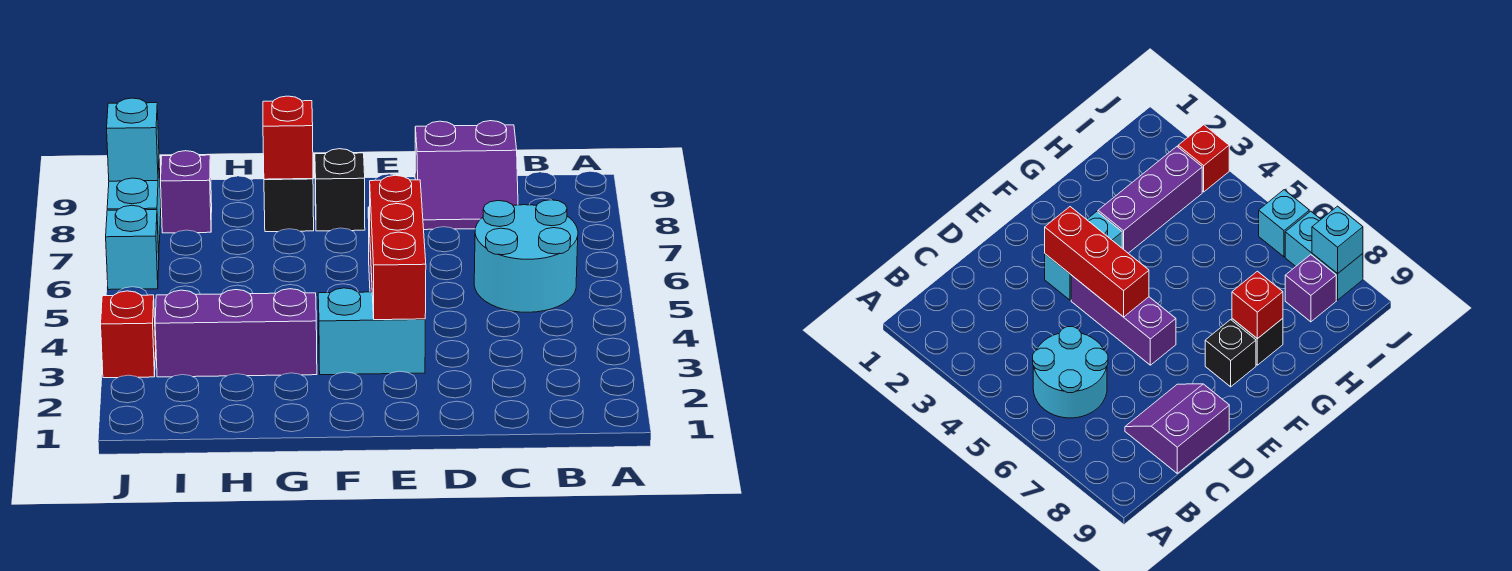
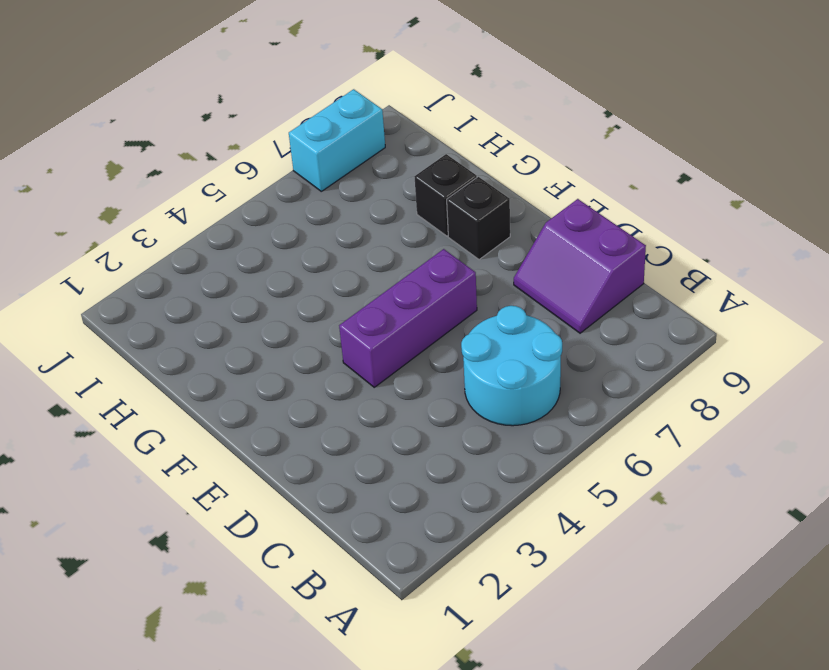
none -> cyan 1x2 brick [318,288,425,375]
none -> purple 1x3 brick [155,289,317,377]
none -> purple 1x1 brick [161,151,212,233]

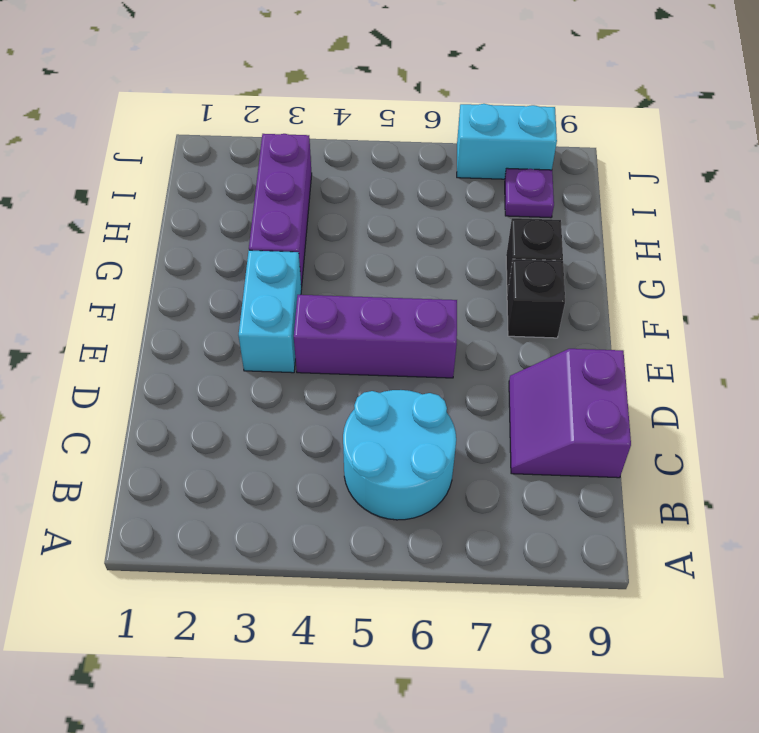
purple 1x1 plate [505,168,554,218] -> purple 1x1 brick [161,151,212,233]
none -> red 1x1 brick [101,291,156,378]
none -> cyan 1x1 brick [106,205,159,290]
none -> red 1x3 brick [370,175,426,320]

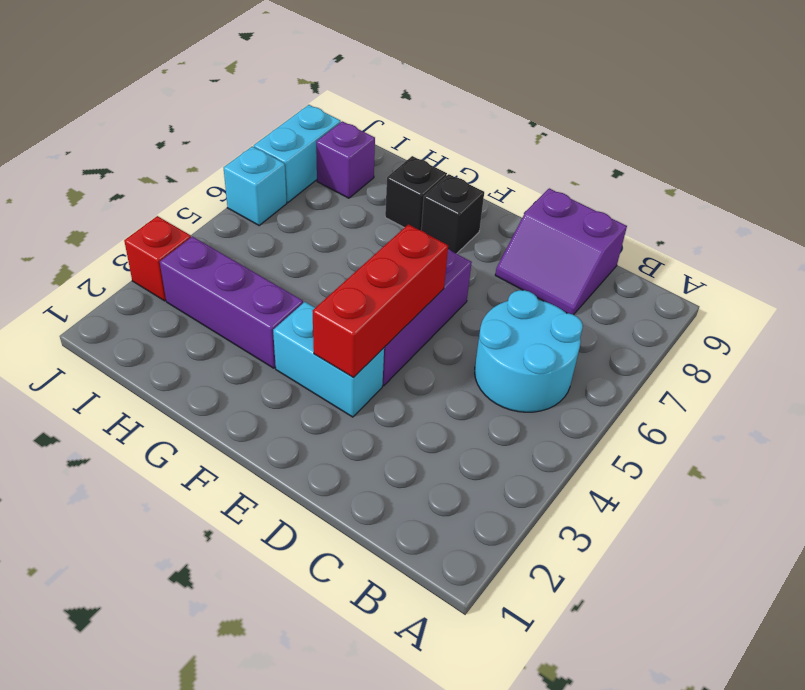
none -> red 1x1 brick [263,96,313,179]
none -> cyan 1x1 brick [107,98,159,181]

